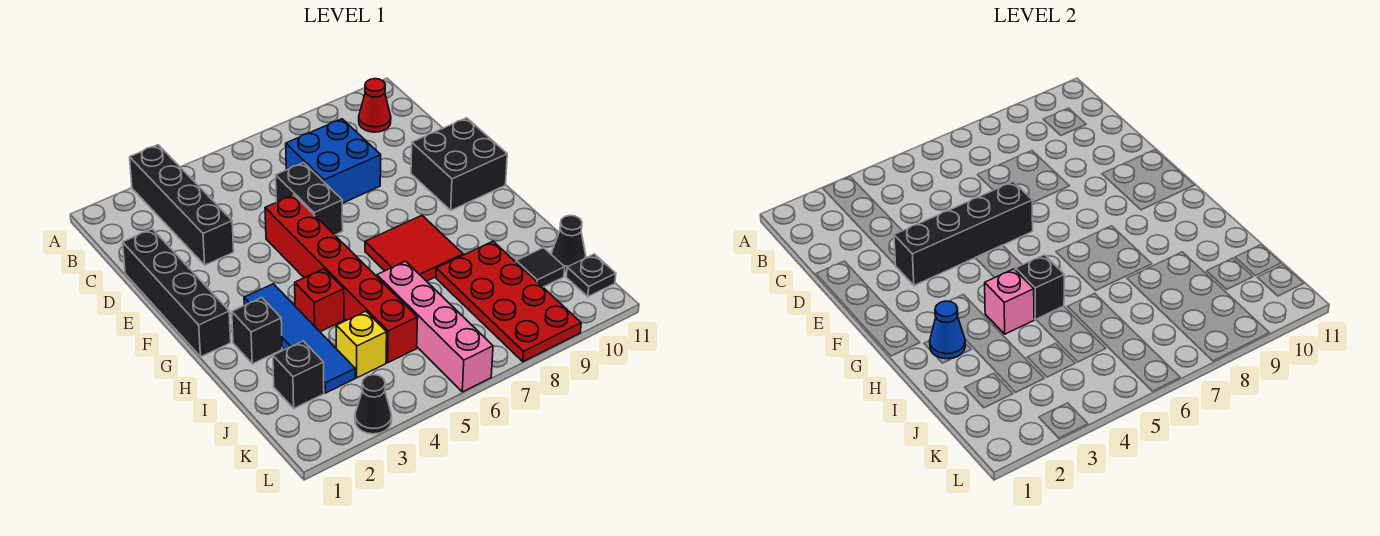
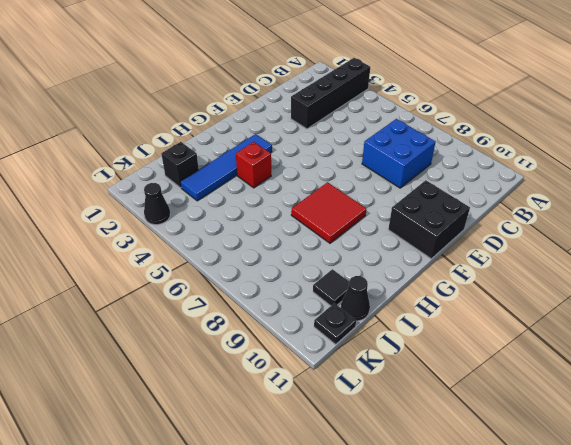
none -> red 1x1 cone [359,79,391,132]
none -> black 1x4 brick [123,229,231,357]
none -> black 1x2 brick [276,163,343,235]

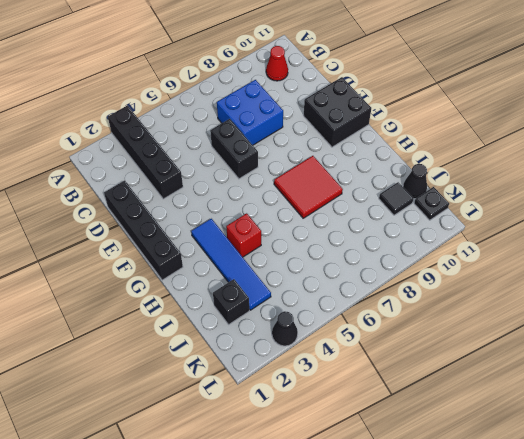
none -> red 1x6 brick [265,195,418,363]
none -> black 1x1 brick [232,298,282,364]
none -> pink 1x4 brick [377,261,493,392]

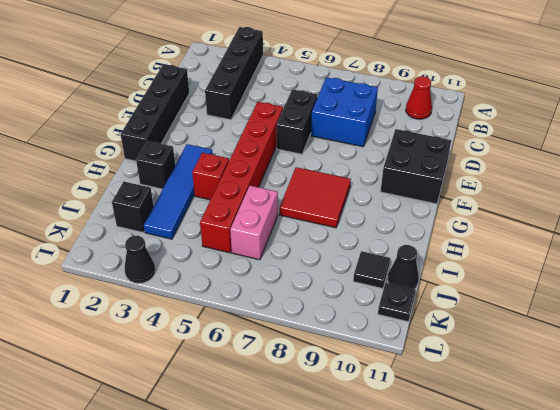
pink 1x2 brick [230,186,278,260] -> pink 1x4 brick [377,261,493,392]
none -> red 2x4 plate [436,241,581,362]
none -> yellow 1x1 brick [336,311,387,378]
none -> black 1x4 brick [894,182,1033,286]

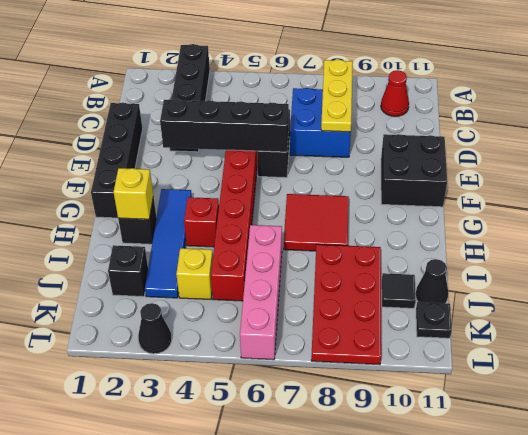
yellow 1x3 plate [321,59,353,132] -> none
yellow 1x1 brick [114,168,153,219] -> blue 1x1 cone [930,301,965,359]
none -> pink 1x1 brick [985,269,1034,334]
none -> black 1x1 brick [1015,255,1064,320]

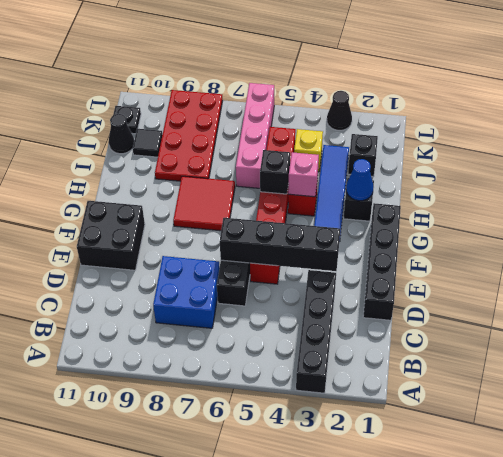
none -> red 1x1 cone [359,79,391,132]

